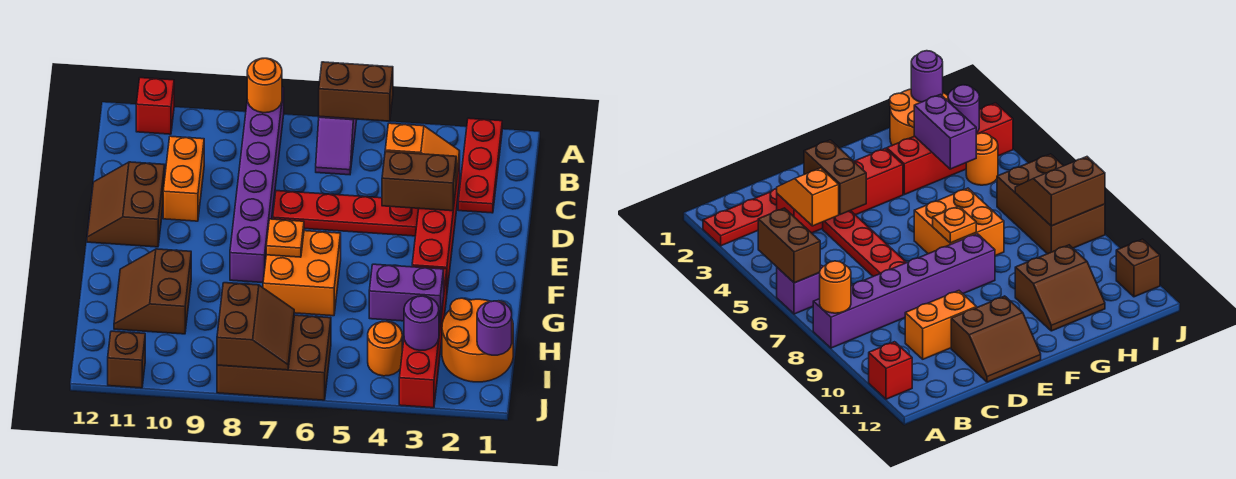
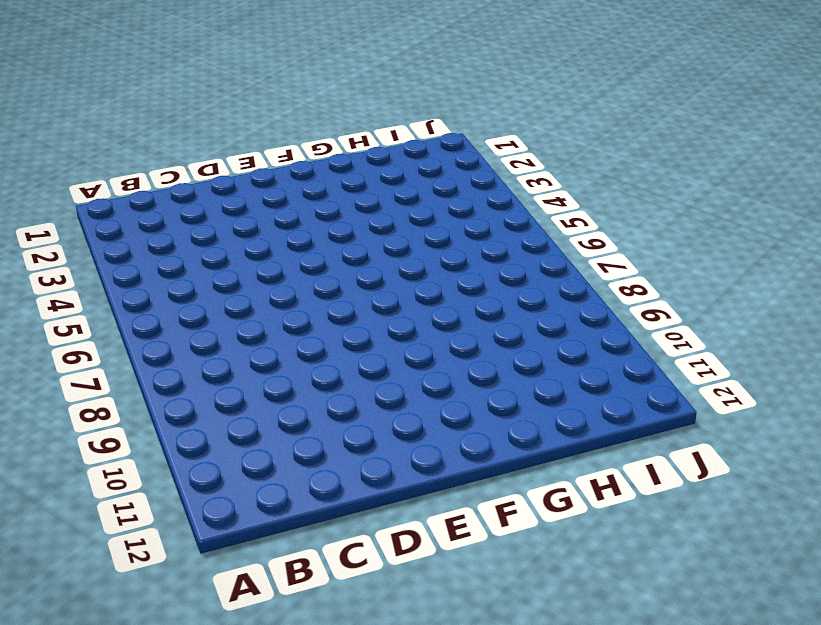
none -> red 1x3 plate [458,118,502,213]
none -> purple 1x2 slope [316,116,357,175]
none -> purple 1x6 brick [230,87,284,283]

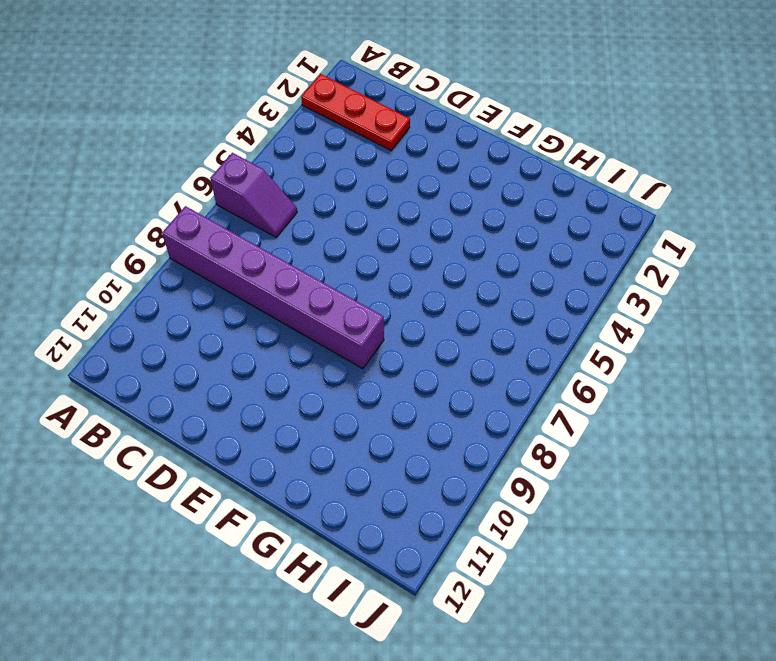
none -> red 1x1 brick [136,78,174,134]
none -> red 1x4 brick [412,157,460,290]
none -> orange 1x2 brick [163,136,204,221]

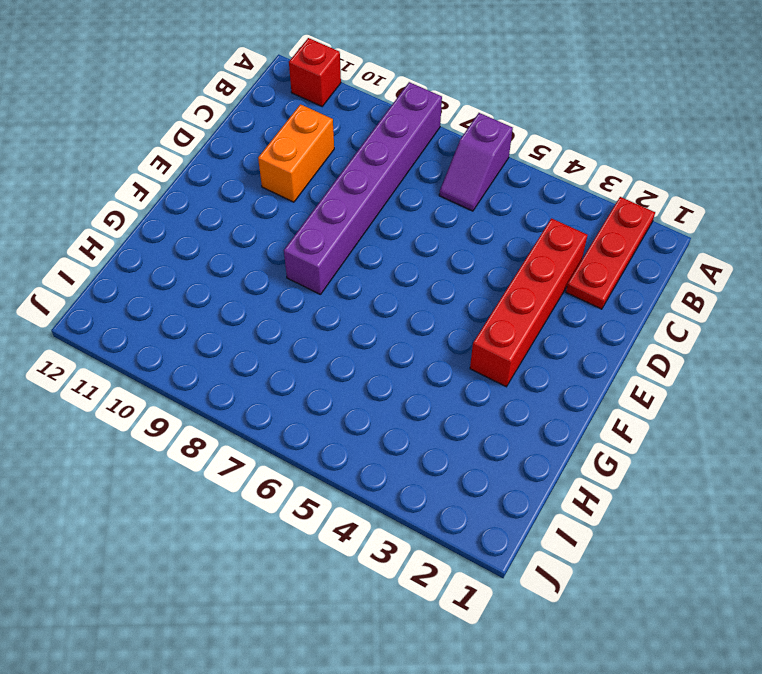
none -> red 1x4 plate [273,191,419,236]
none -> brown 2x2 slope [87,162,165,247]
none -> orange 2x2 brick [263,231,341,316]

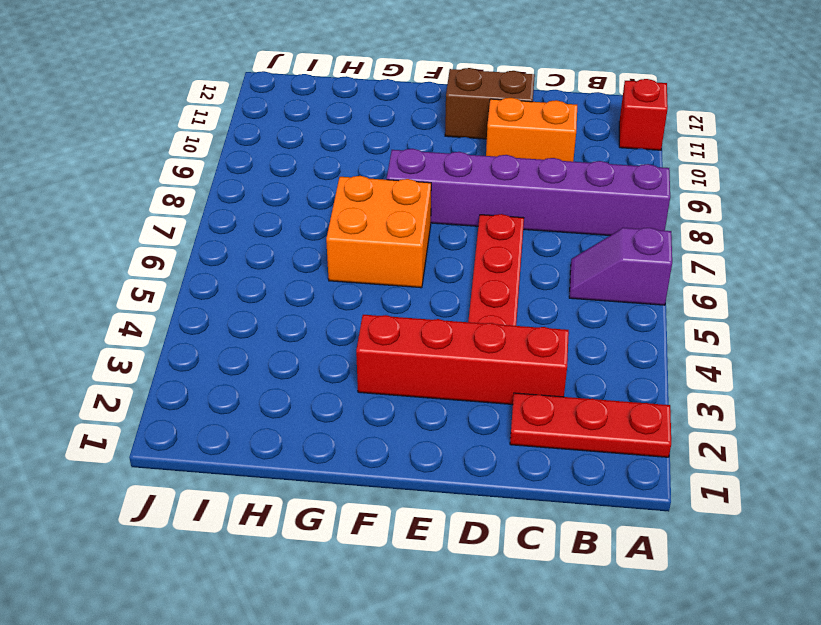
none -> red 1x4 brick [399,266,447,408]
none -> brown 2x2 slope [114,249,191,334]
none -> orange 2x2 round brick [442,298,513,382]

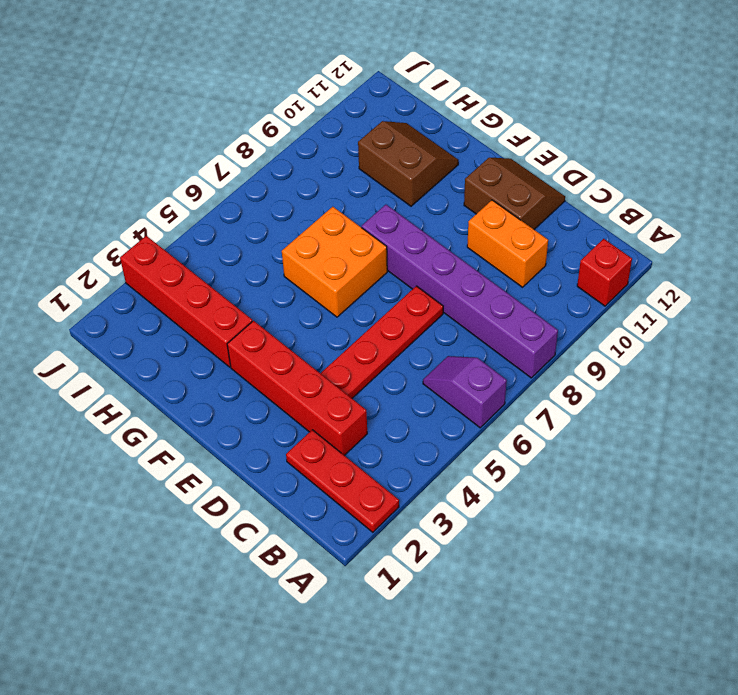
none -> orange 2x2 round brick [442,298,513,382]
none -> orange 1x1 round brick [368,322,402,376]
none -> brown 2x3 brick [217,315,331,400]

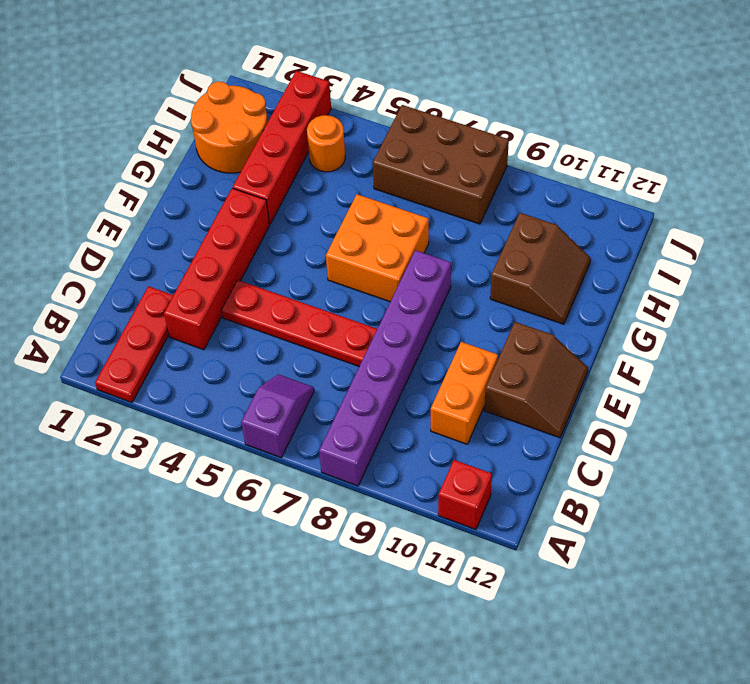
none -> brown 1x1 brick [108,331,145,388]
none -> brown 1x2 brick [319,62,393,121]
none -> orange 1x1 round brick [247,58,282,113]

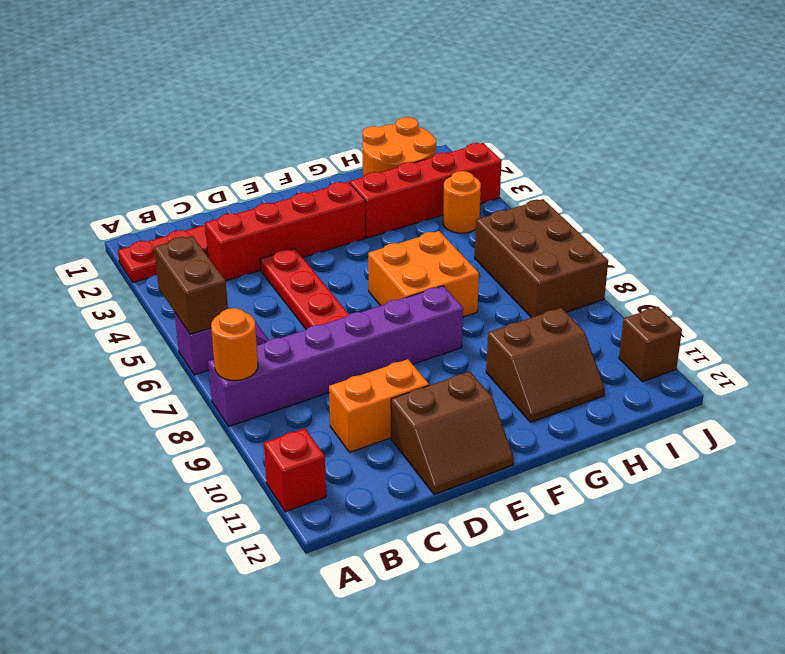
none -> orange 1x2 slope [385,123,460,182]
none -> brown 1x2 brick [382,152,456,211]
none -> orange 1x1 plate [266,219,304,257]

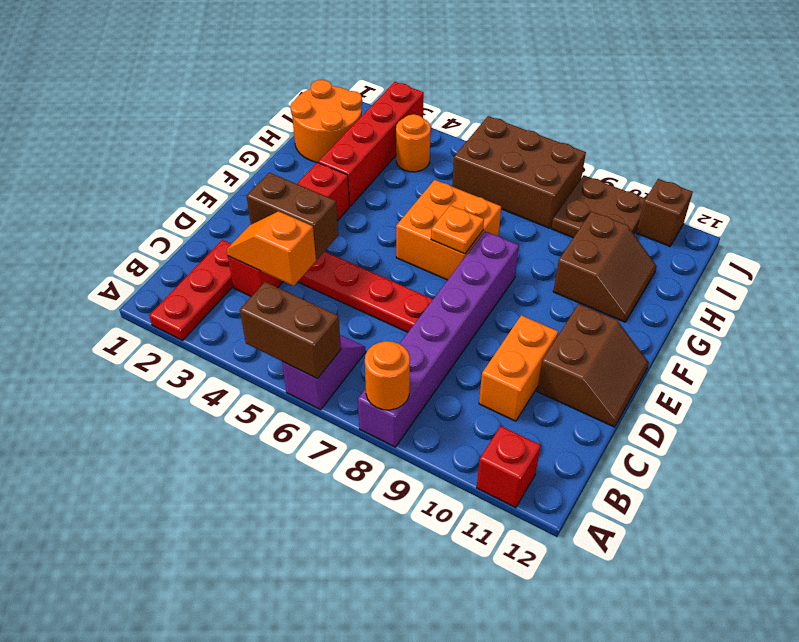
brown 2x2 plate [551,176,645,238] -> none
none -> purple 1x2 brick [369,264,444,323]
none -> purple 1x1 round brick [477,301,512,355]
none -> purple 1x1 round brick [404,296,439,350]

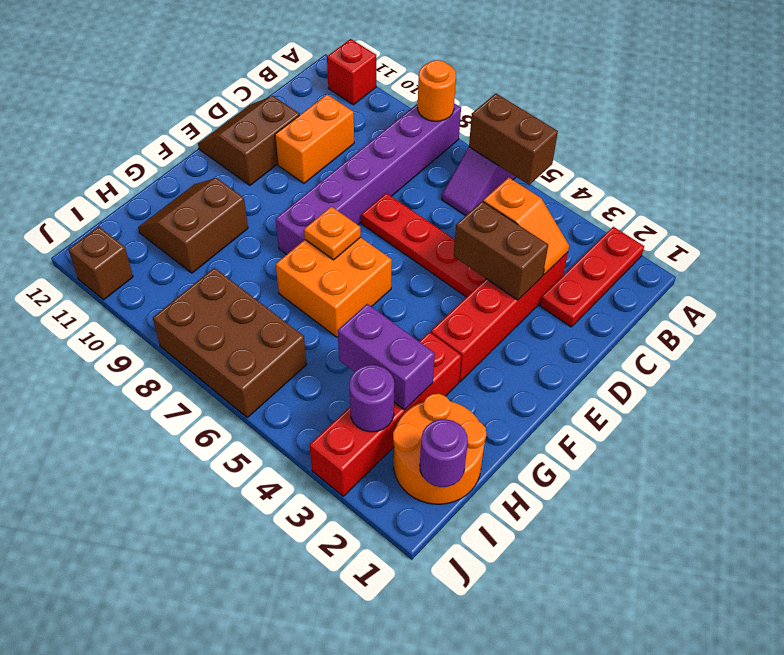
none -> orange 1x1 round brick [368,322,402,376]
none -> brown 2x2 slope [217,283,294,370]

